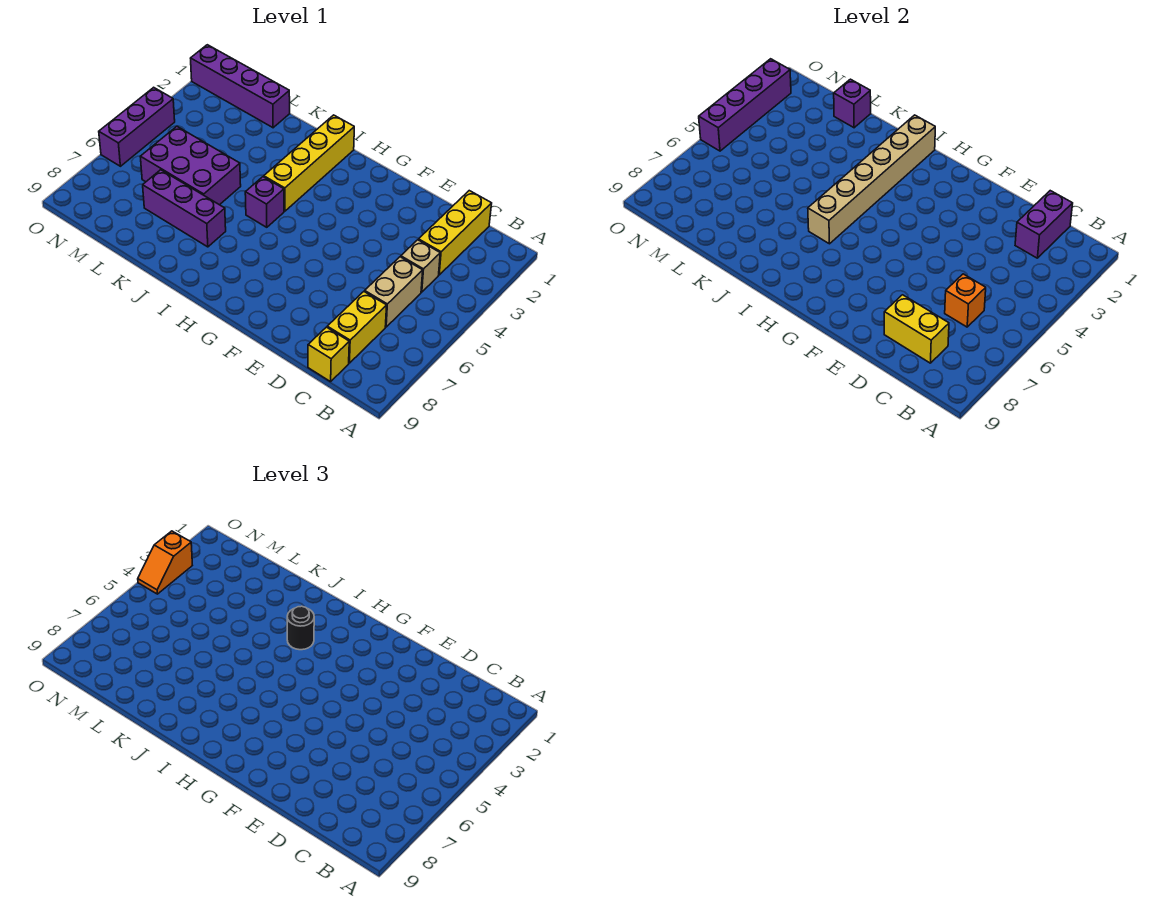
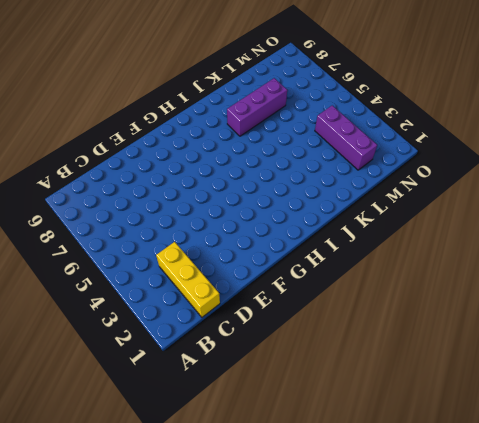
purple 1x3 brick [315,106,377,170] -> purple 1x3 brick moved to [99,87,175,166]
none -> tan 1x1 brick [401,240,440,292]
none -> tan 1x2 brick [365,257,423,327]
none -> yellow 1x2 brick [327,292,387,363]

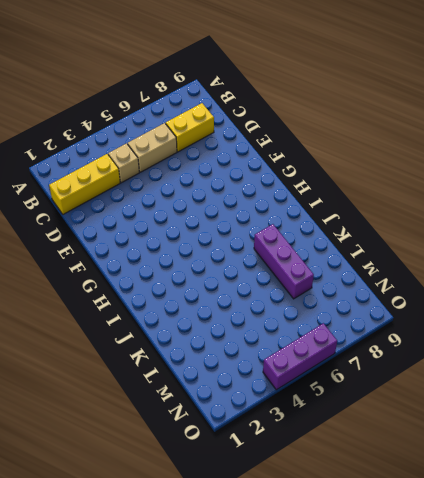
none -> yellow 1x1 brick [308,327,349,382]
none -> yellow 1x4 brick [264,115,354,211]
none -> purple 1x1 brick [245,177,284,227]

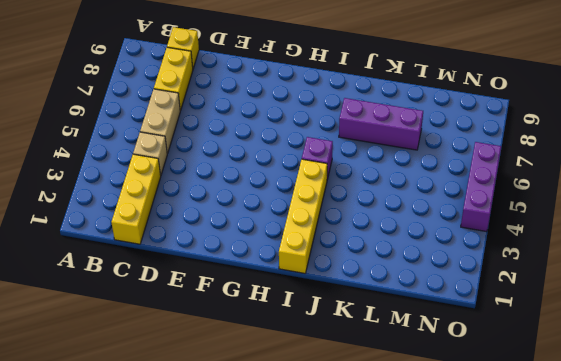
none -> purple 2x3 brick [140,127,241,205]
none -> purple 1x4 brick [191,45,290,128]
none -> purple 1x2 brick [1015,191,1073,258]

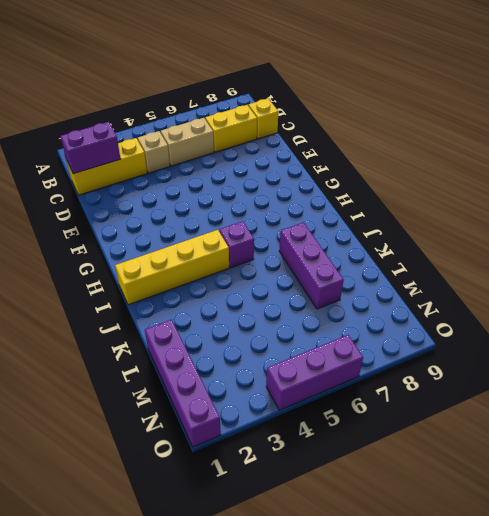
none -> purple 2x3 brick [140,127,241,205]
none -> orange 1x1 brick [945,274,986,327]
none -> yellow 1x2 brick [884,295,949,363]

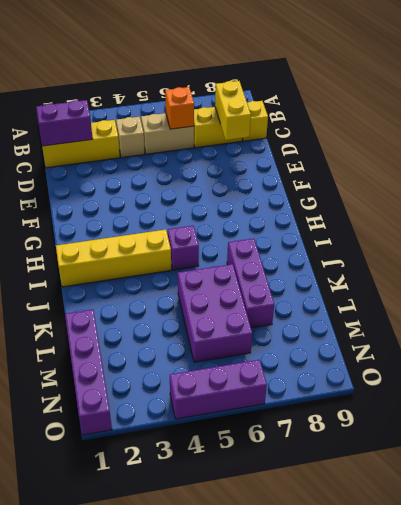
none -> tan 1x6 brick [808,115,935,244]
none -> purple 1x1 brick [834,79,871,128]
none -> purple 1x4 brick [699,59,791,151]

